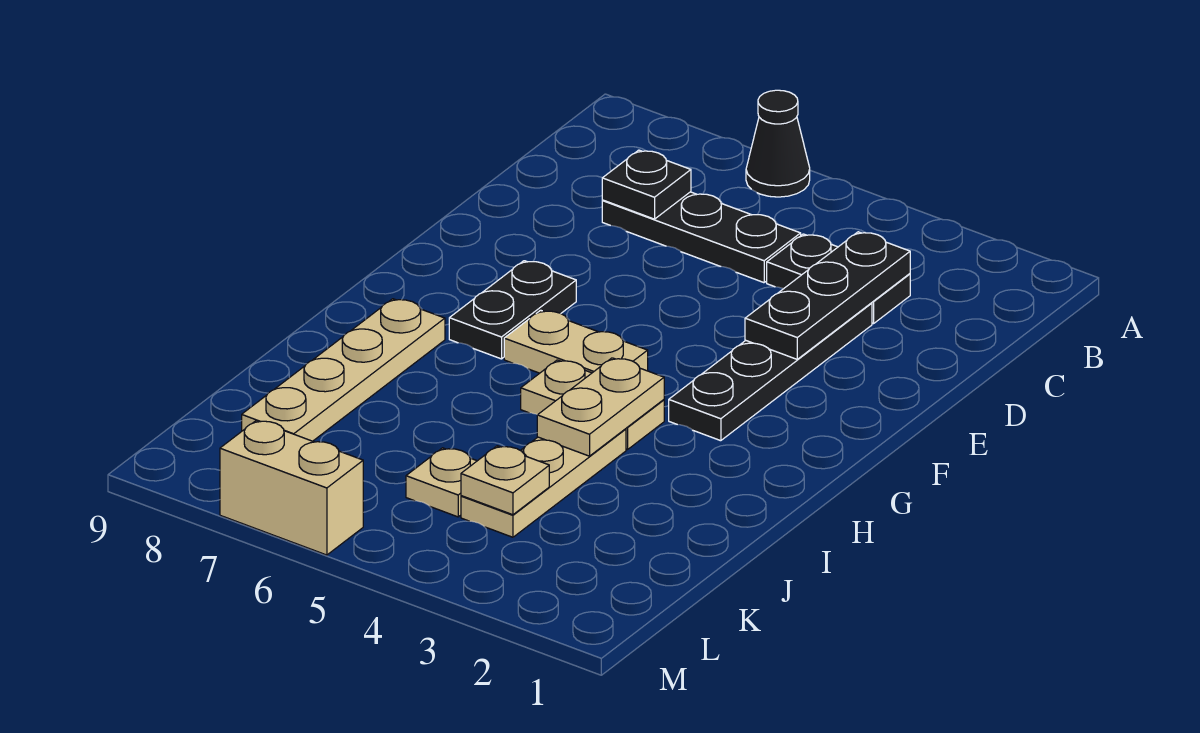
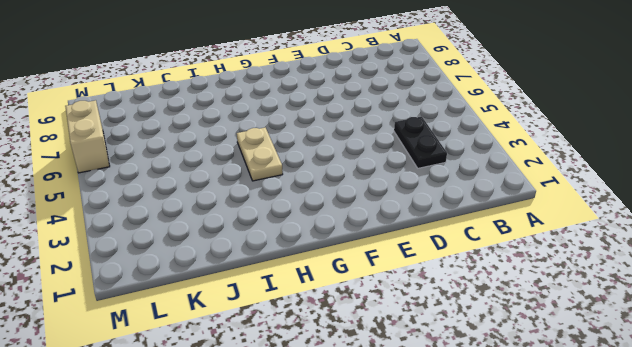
none -> black 1x1 cone [746,90,810,197]
none -> black 1x3 plate [602,192,801,283]
none -> black 1x4 plate [669,303,872,441]

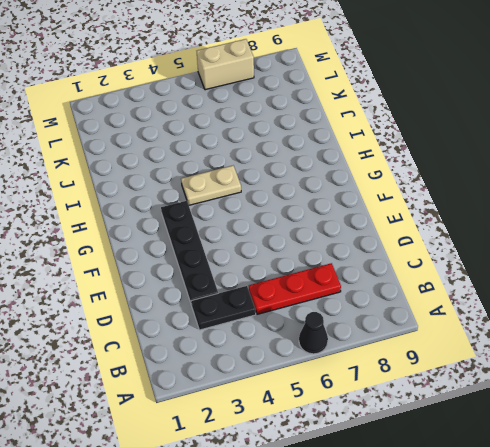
red 1x3 plate [249,263,341,314] -> black 1x3 plate [602,192,801,283]
none -> black 1x2 plate [449,261,576,359]
none -> tan 1x2 plate [504,310,648,373]
none -> tan 1x4 plate [242,299,445,441]

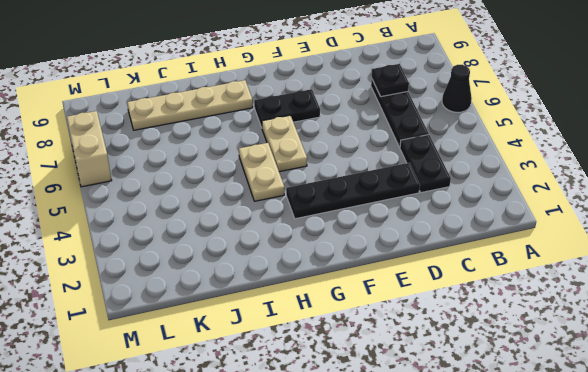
none -> tan 1x3 plate [461,429,626,537]
none -> tan 1x1 plate [406,448,477,517]
none -> black 1x3 plate [745,232,910,359]

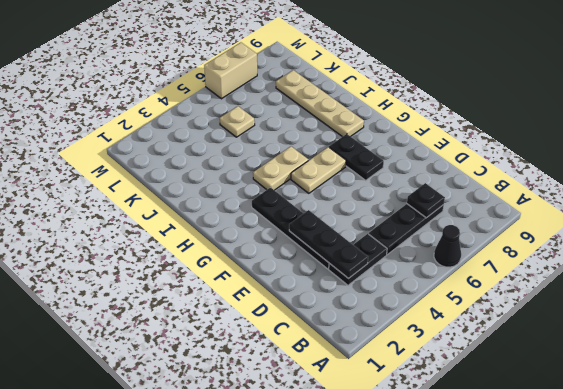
none -> tan 1x3 plate [461,429,626,537]
none -> tan 1x2 plate [537,358,664,456]
none -> tan 1x1 plate [461,446,549,515]

